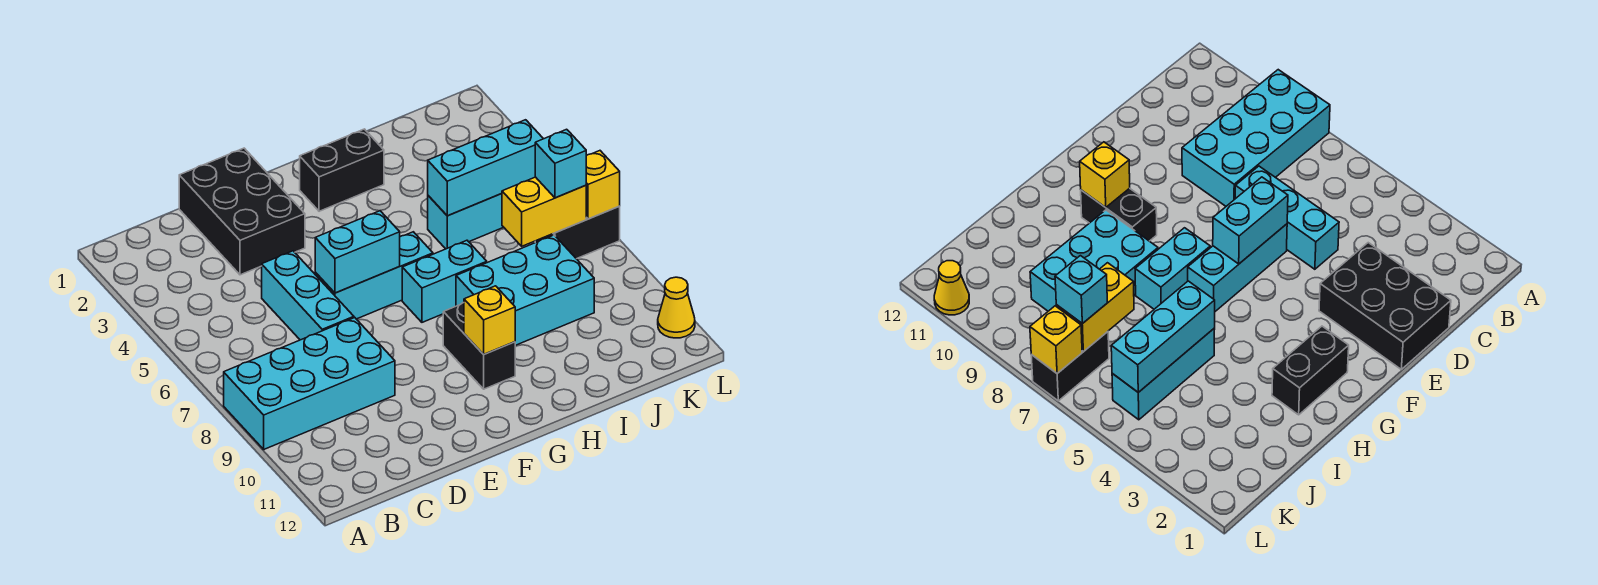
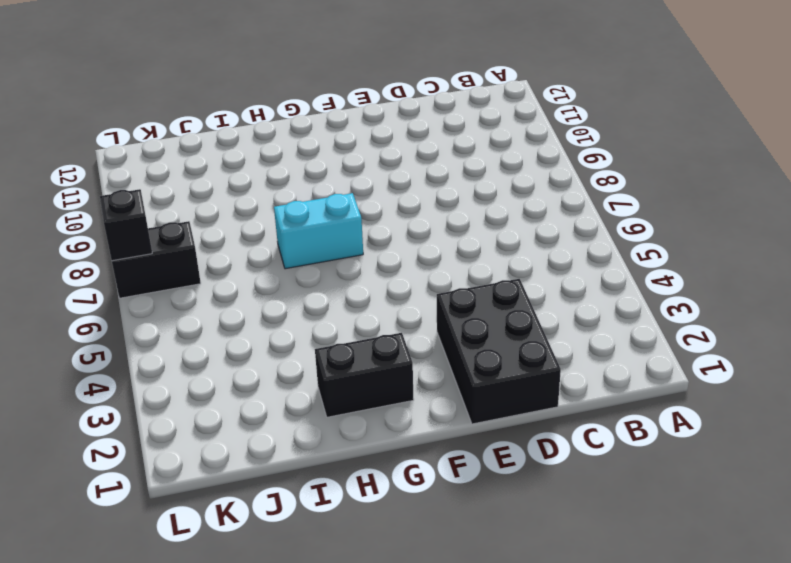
black 1x1 brick [100,189,152,261] -> yellow 1x1 brick [586,151,620,219]
none -> cyan 2x4 brick [224,318,395,449]
none -> cyan 1x3 brick [262,251,354,340]
none -> cyan 1x3 brick [315,232,433,319]

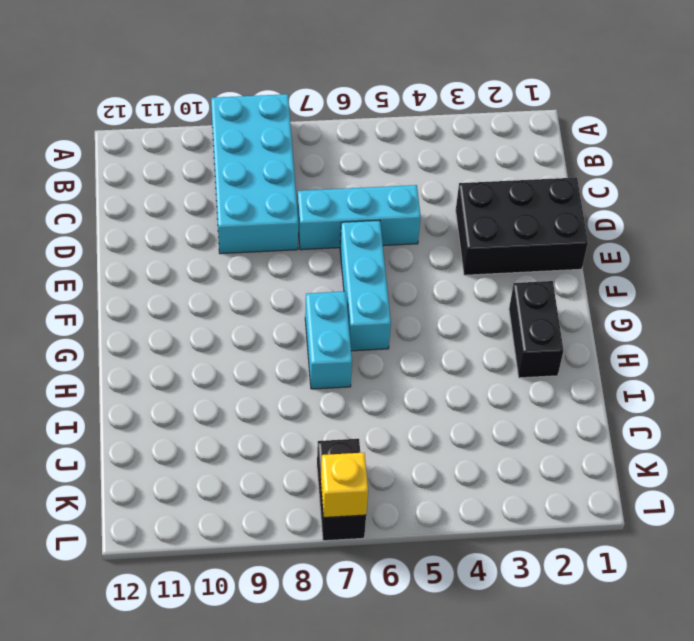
none -> black 1x2 brick [443,303,515,389]
none -> cyan 2x3 brick [456,235,594,345]
none -> cyan 1x3 brick [428,194,503,249]

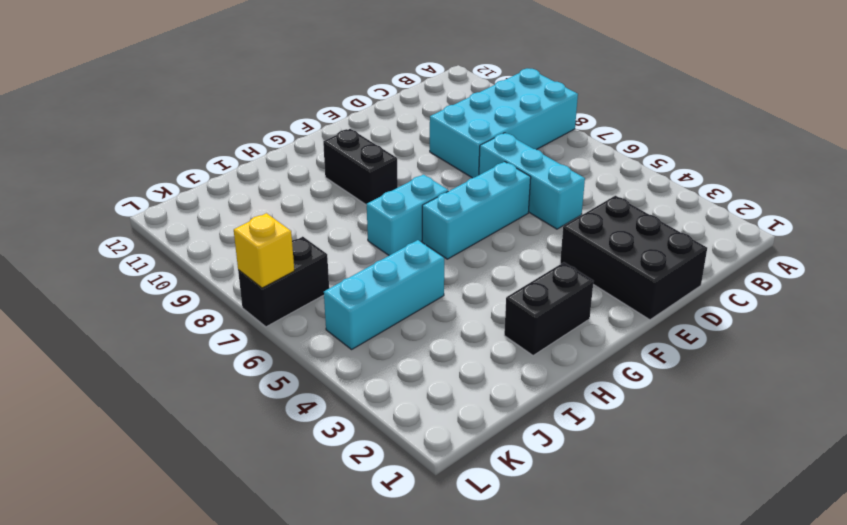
none -> cyan 2x3 brick [456,235,594,345]
none -> yellow 1x1 cone [658,277,695,338]
none -> cyan 1x2 brick [315,211,400,293]

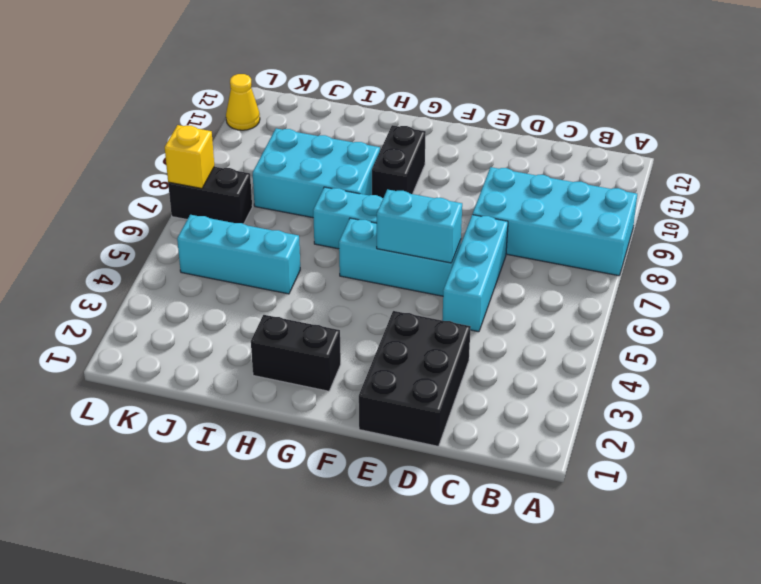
none -> yellow 1x1 brick [464,286,515,354]
none -> cyan 1x3 brick [428,120,543,216]
none -> yellow 1x2 brick [502,177,586,246]

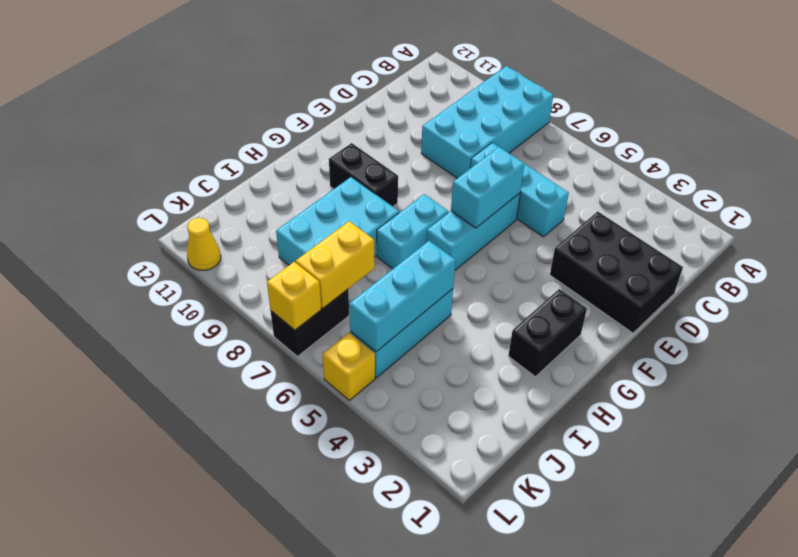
yellow 1x1 brick [323,333,375,400] -> yellow 1x1 brick moved to [464,286,515,354]
none -> cyan 1x1 brick [535,129,586,198]

